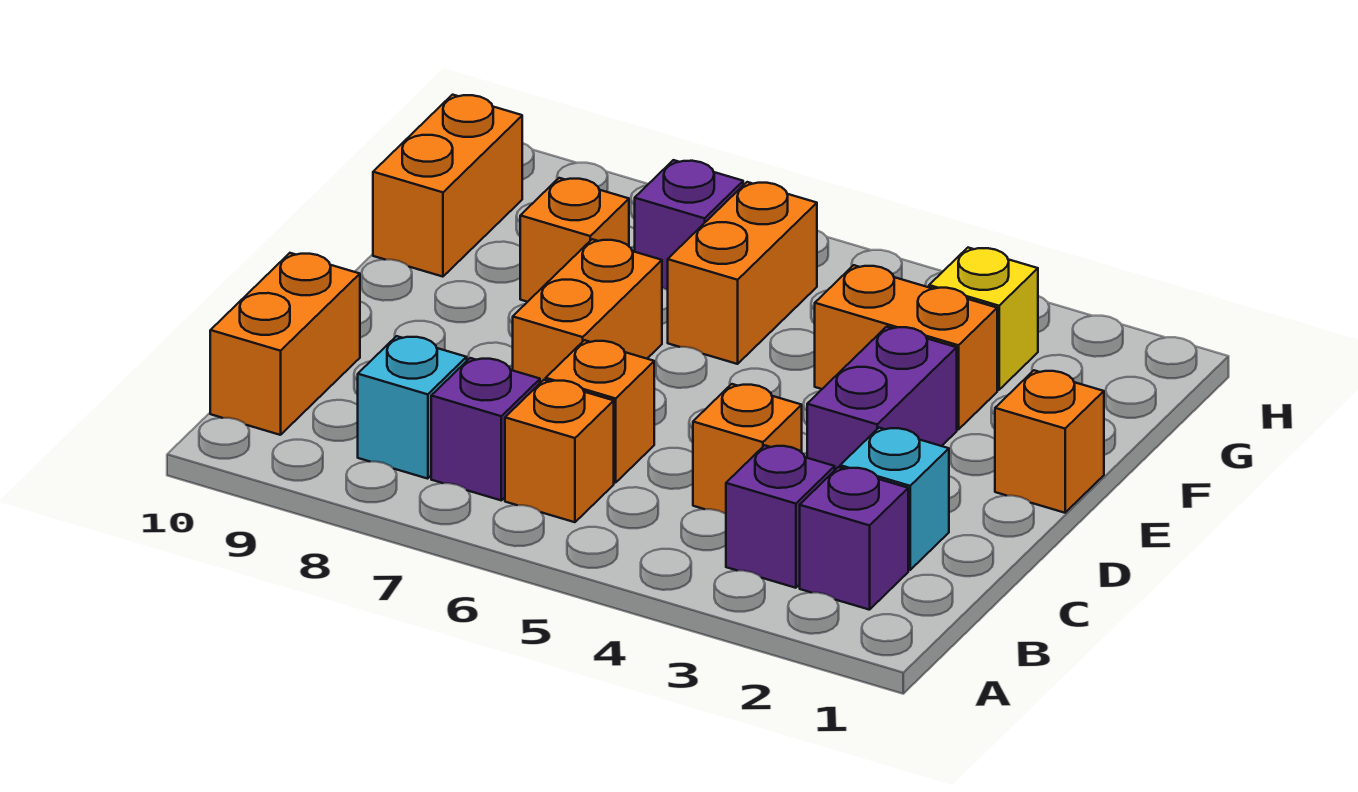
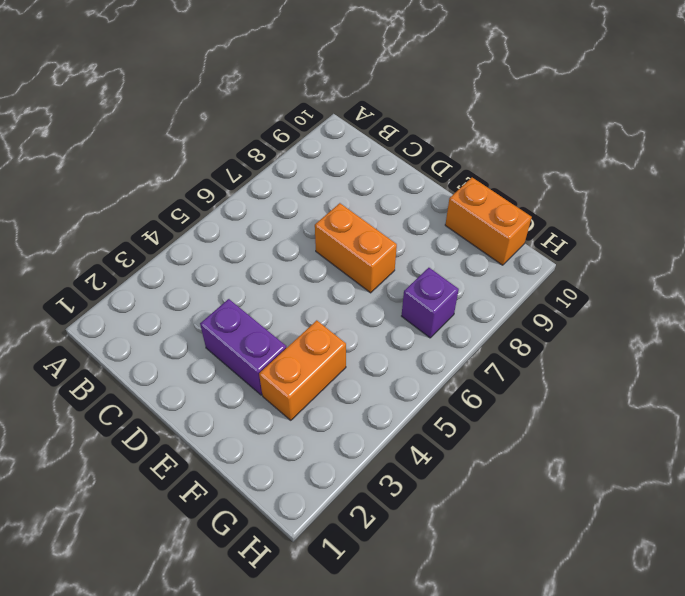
none -> purple 1x1 brick [800,467,908,610]
none -> purple 1x1 brick [726,445,835,588]
none -> orange 1x1 brick [505,380,614,522]

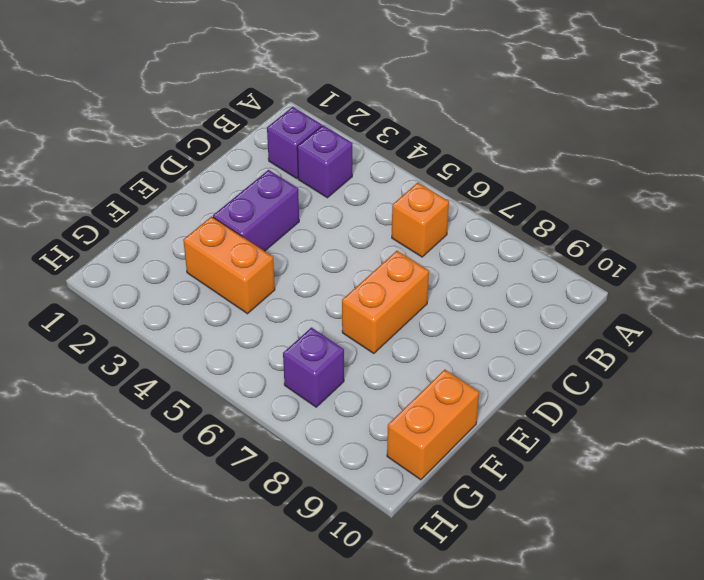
none -> purple 1x1 brick [431,358,540,500]
none -> cyan 1x1 brick [358,336,467,479]
none -> orange 1x2 brick [210,253,360,435]

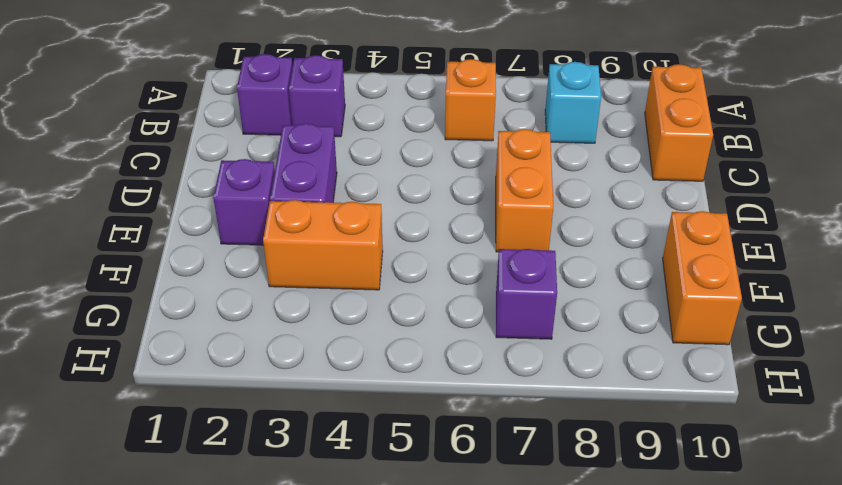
purple 1x1 brick [213,159,275,245] -> purple 1x1 brick moved to [431,358,540,500]
none -> cyan 1x1 brick [840,428,949,570]
none -> orange 1x1 brick [693,384,802,514]
none -> orange 1x1 brick [546,340,654,483]

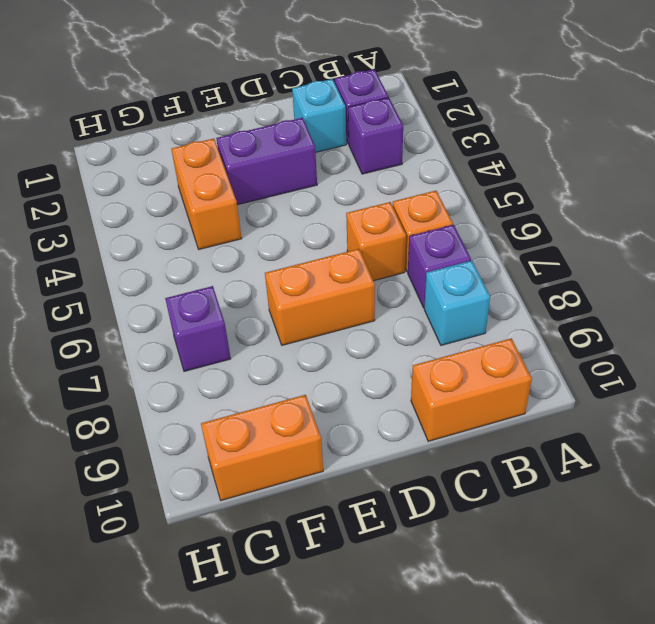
none -> orange 1x1 brick [693,384,802,514]
none -> orange 1x1 brick [995,370,1104,513]
none -> orange 1x2 brick [668,182,817,364]

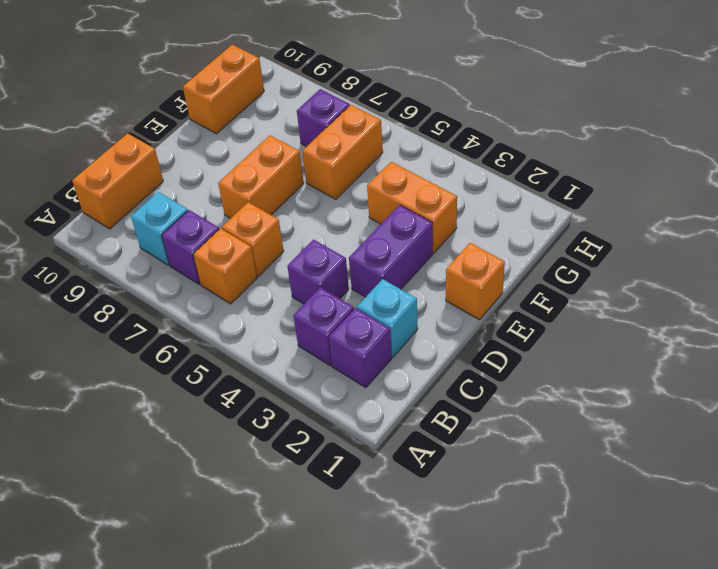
purple 1x1 brick [287,240,349,304] -> orange 1x1 brick [693,384,802,514]
none -> orange 1x1 brick [520,178,629,302]
none -> yellow 1x1 brick [929,248,1038,390]

